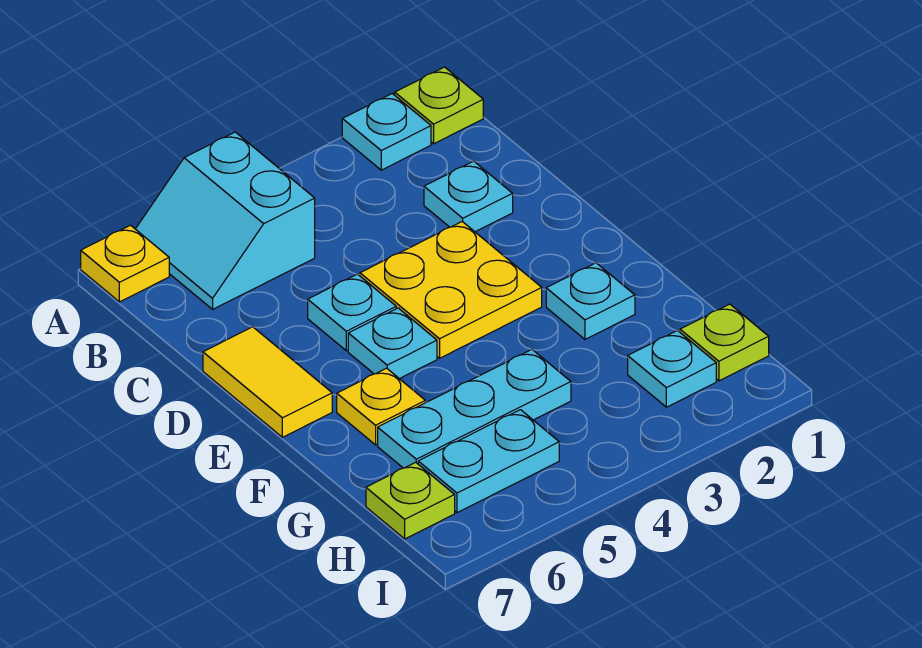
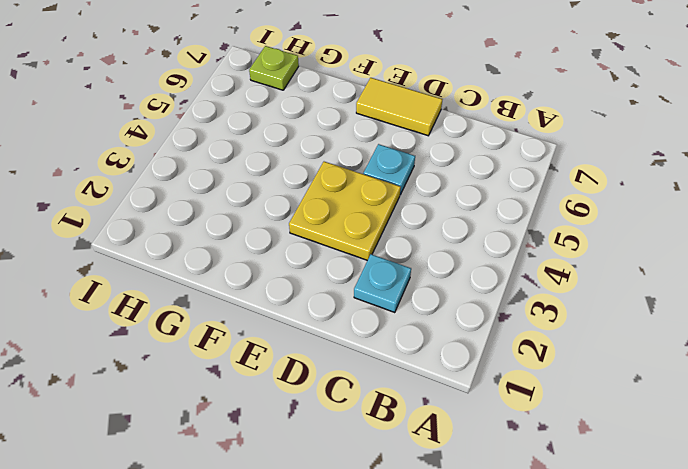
none -> lime 1x1 plate [395,67,483,144]
none -> cyan 1x1 plate [342,94,431,170]
none -> cyan 2x2 slope [136,132,315,309]

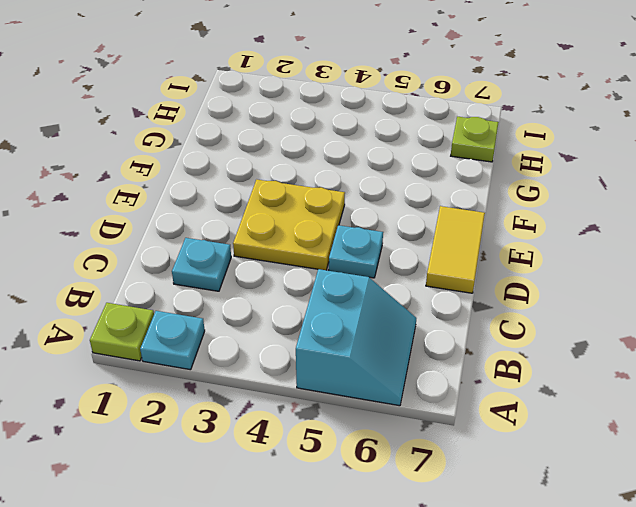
none -> yellow 1x1 plate [81,225,169,302]
none -> cyan 1x1 plate [348,308,437,379]
none -> cyan 1x1 plate [546,263,635,339]

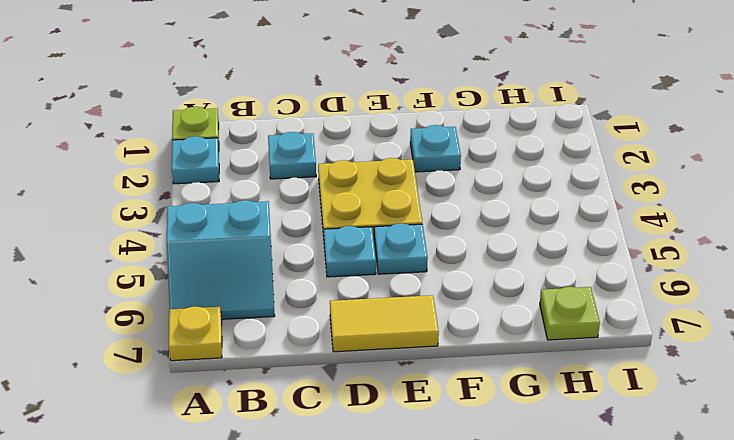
none -> yellow 1x1 plate [337,368,425,445]
none -> cyan 1x3 plate [378,349,571,468]
none -> lime 1x1 plate [680,304,769,381]

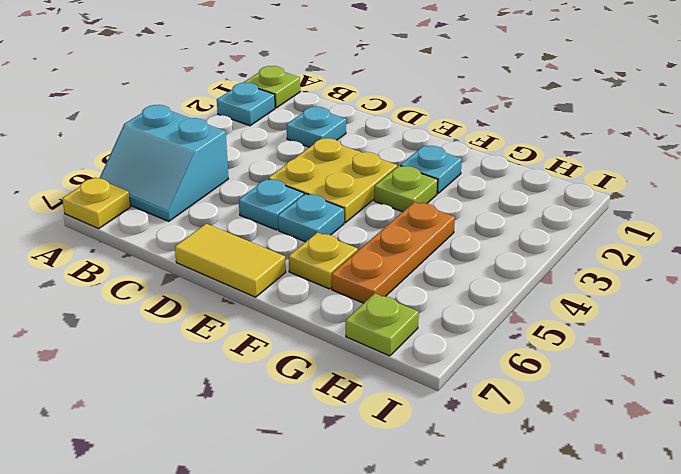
lime 1x1 plate [374,166,438,212] -> lime 1x1 plate moved to [680,304,769,381]
orange 1x3 plate [332,202,455,303] -> cyan 1x3 plate [378,349,571,468]
none -> cyan 1x1 plate [628,331,716,407]
none -> cyan 1x2 plate [418,410,559,513]

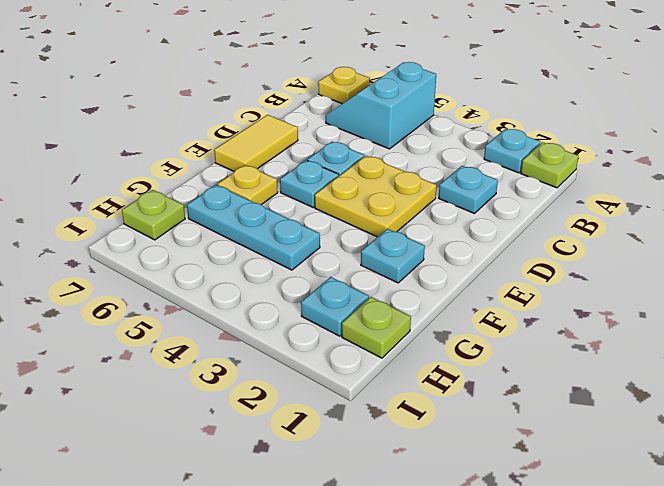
none -> cyan 1x2 plate [418,410,559,513]

